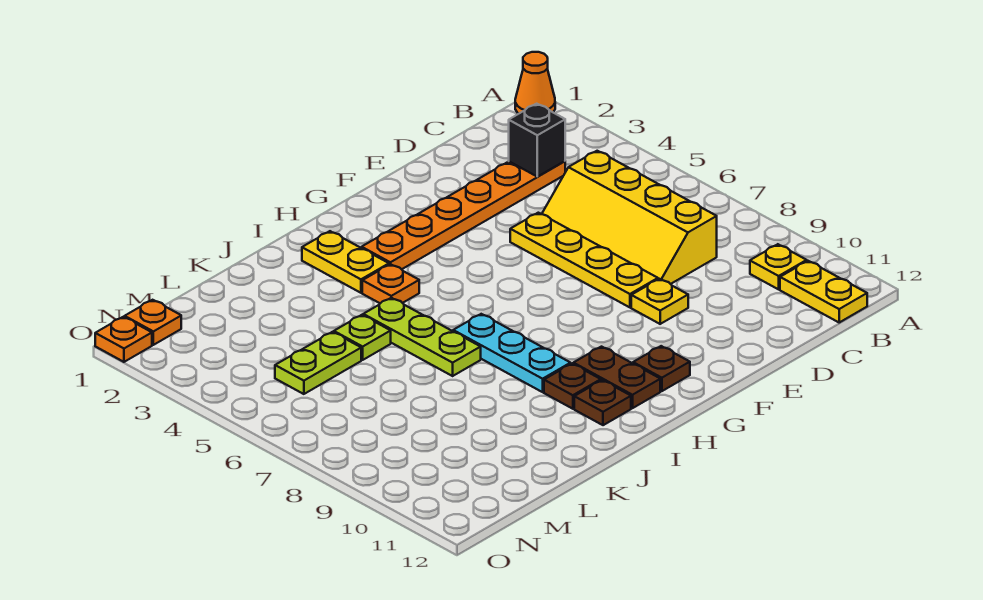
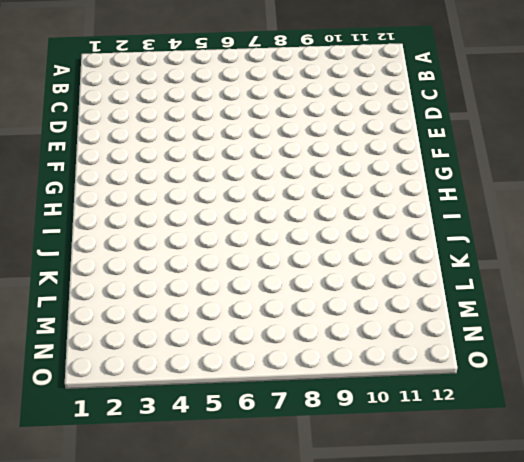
none -> orange 1x1 cone [515,52,555,114]
none -> yellow 1x1 plate [750,244,807,289]
none -> yellow 1x2 plate [780,261,867,322]

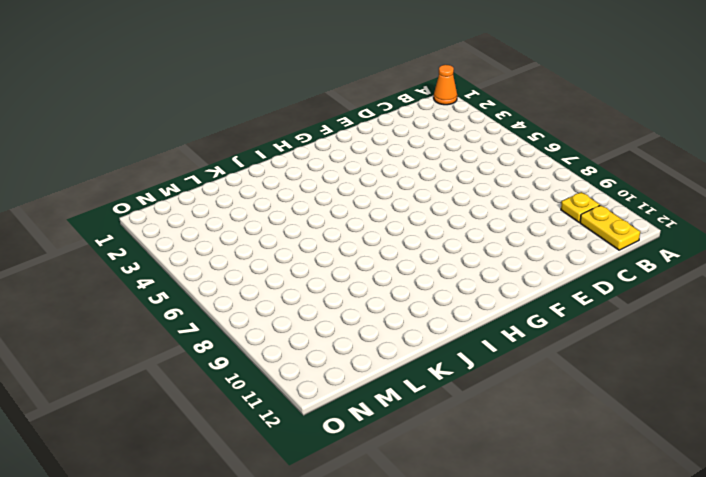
none -> orange 1x6 plate [362,161,565,269]
none -> yellow 2x4 slope [542,151,717,284]
none -> yellow 1x4 plate [510,213,658,307]

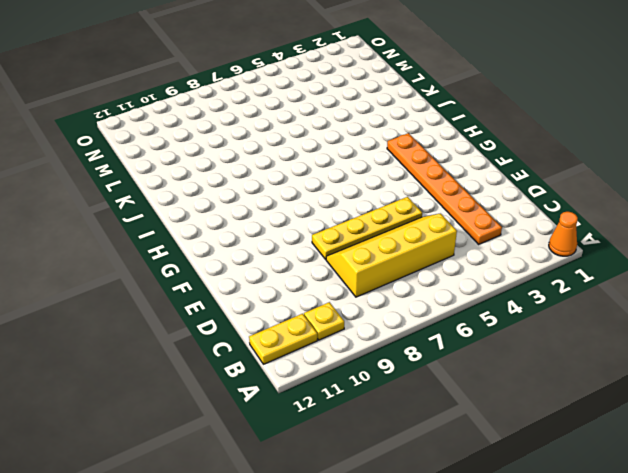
none -> yellow 1x1 plate [631,279,688,324]
none -> brown 1x1 plate [633,346,690,391]
none -> brown 1x2 plate [573,347,660,408]

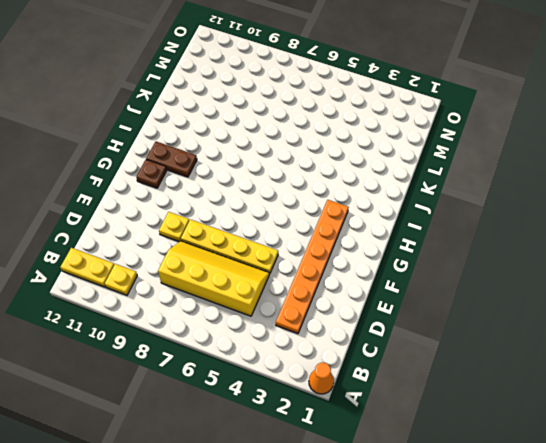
none -> yellow 1x2 plate [302,231,389,293]
none -> orange 1x1 plate [362,264,419,303]
none -> cyan 1x3 plate [453,314,571,392]

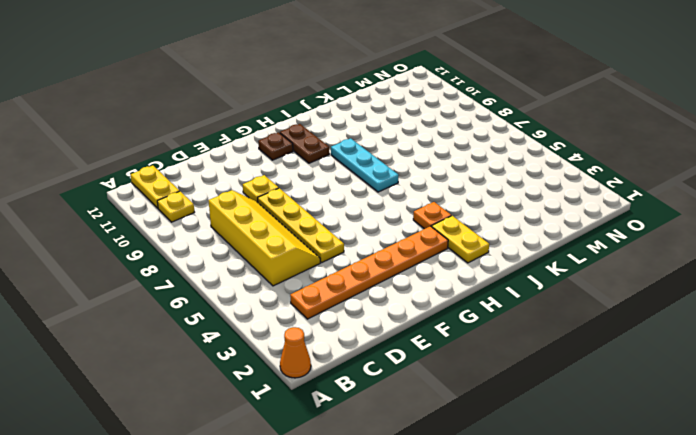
none -> brown 1x1 plate [544,364,601,409]
none -> brown 1x1 plate [574,380,631,425]
none -> lime 1x3 plate [363,298,481,376]

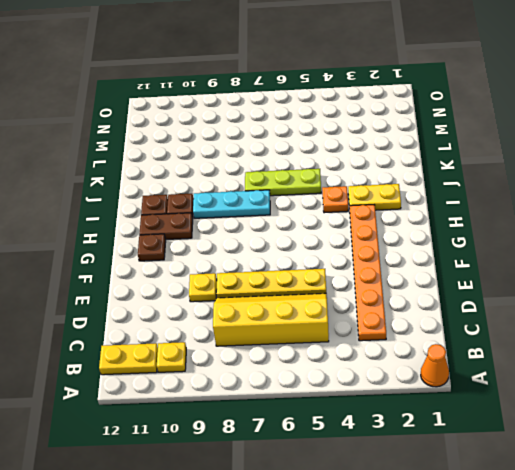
none -> lime 1x1 plate [334,315,391,360]
none -> lime 1x2 plate [275,332,361,394]
none -> orange 1x1 plate [125,300,181,345]

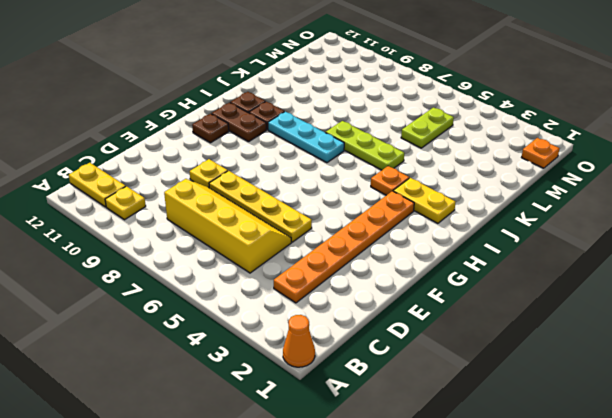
none -> lime 1x1 plate [334,315,391,360]
none -> orange 1x1 plate [95,317,152,362]
none -> black 1x1 brick [509,104,565,177]

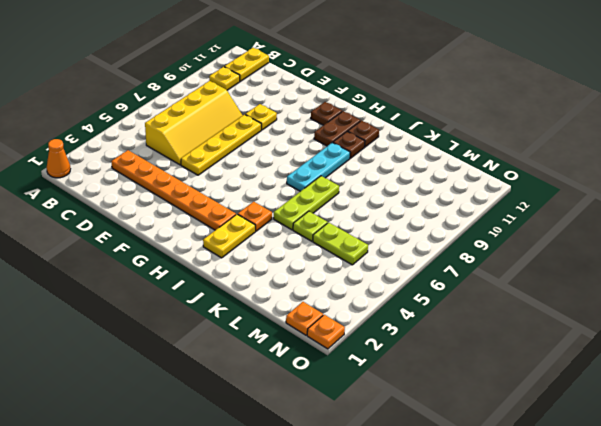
none -> black 1x1 brick [509,104,565,177]

